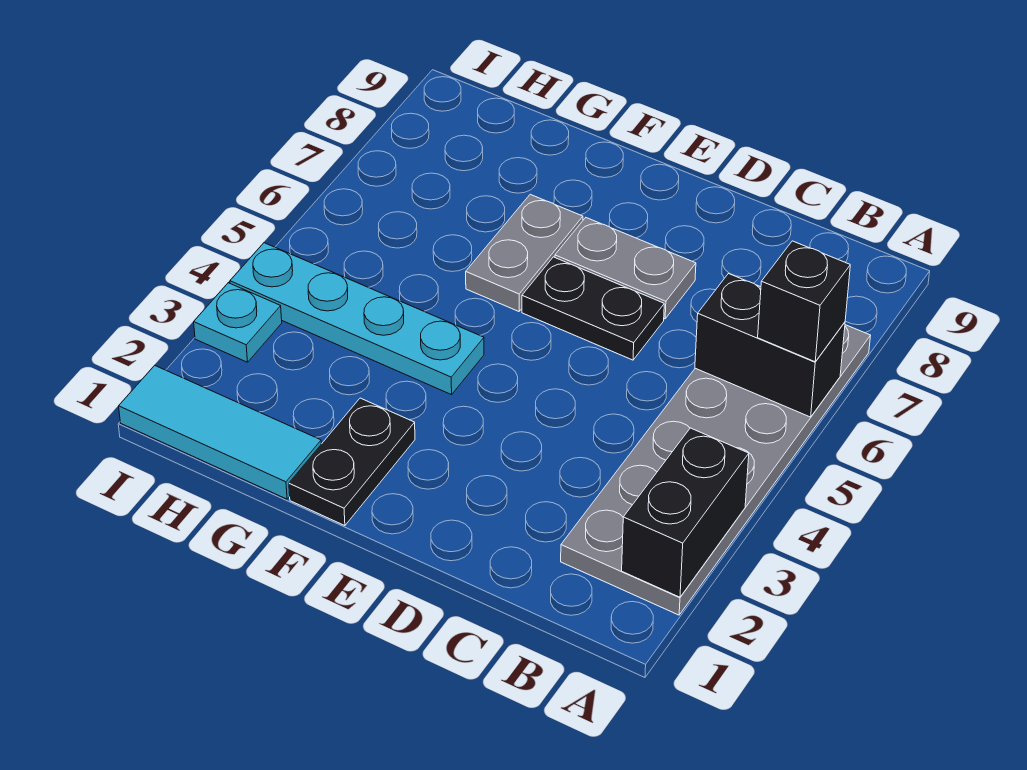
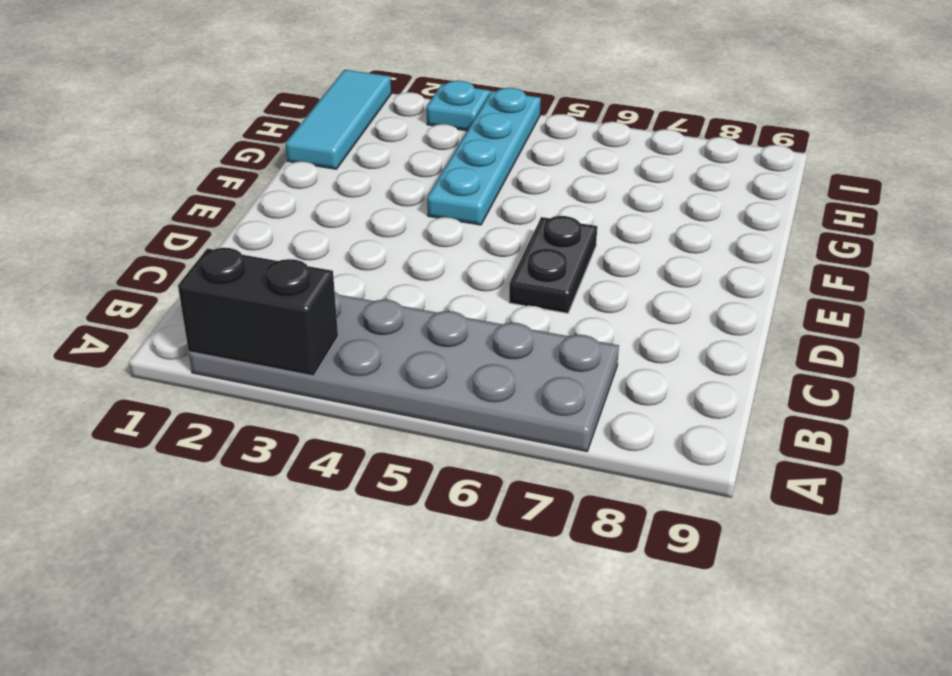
none -> grey 1x2 plate [555,218,696,319]
none -> black 1x2 plate [289,398,415,526]

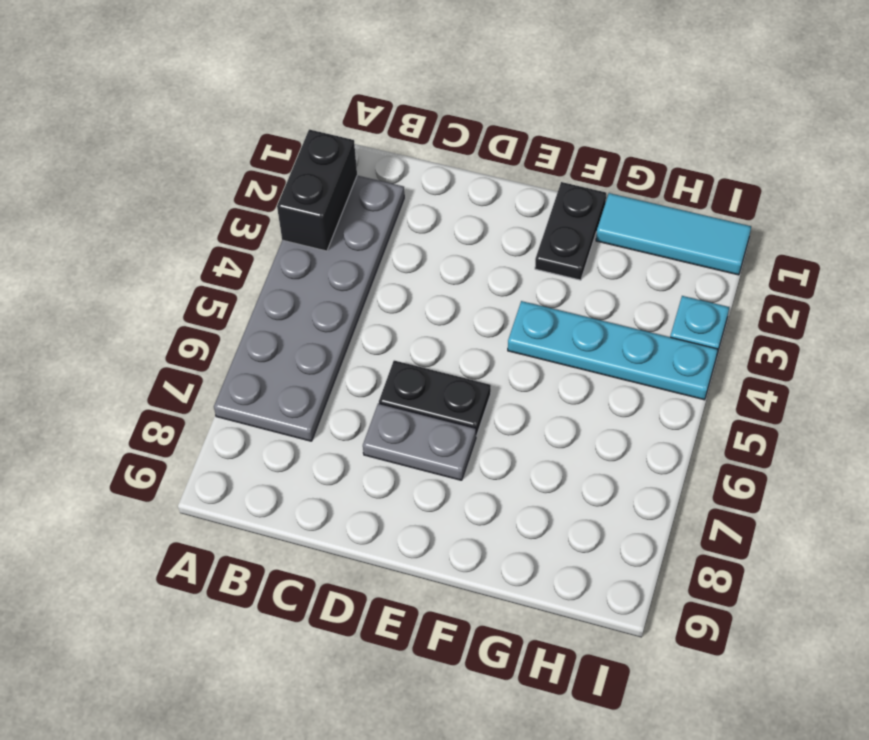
none -> grey 1x2 plate [466,194,583,311]
none -> black 1x2 brick [695,274,845,417]

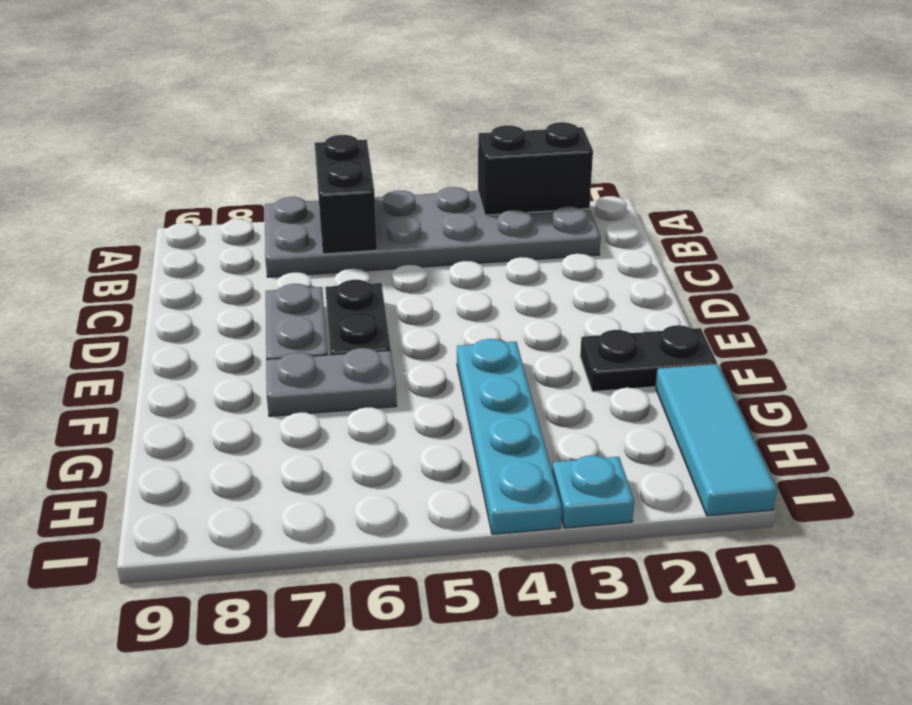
none -> black 1x1 brick [758,241,850,362]

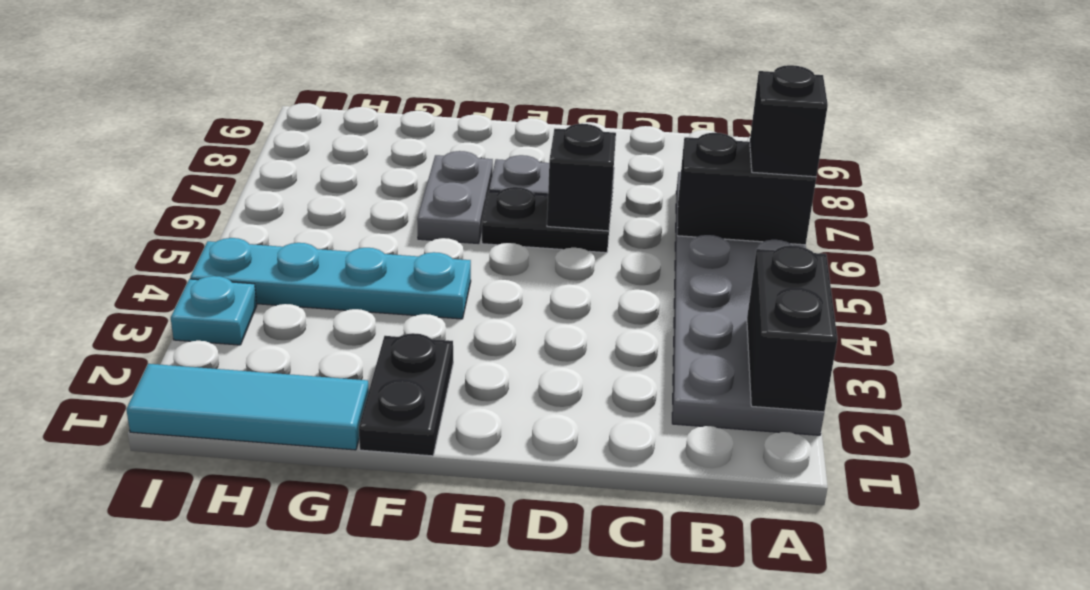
black 1x1 brick [547,124,616,231] -> none

